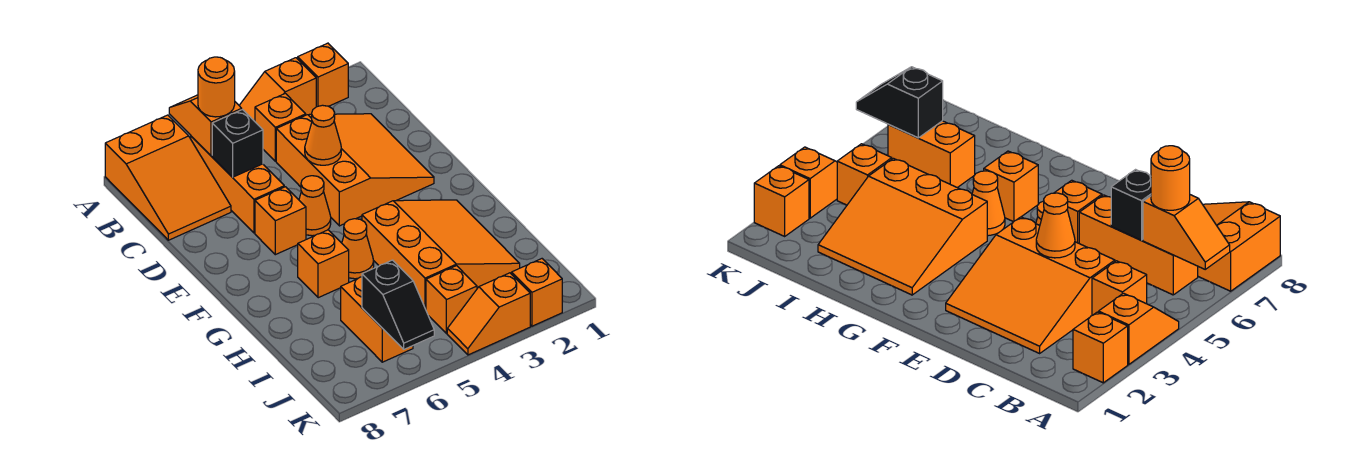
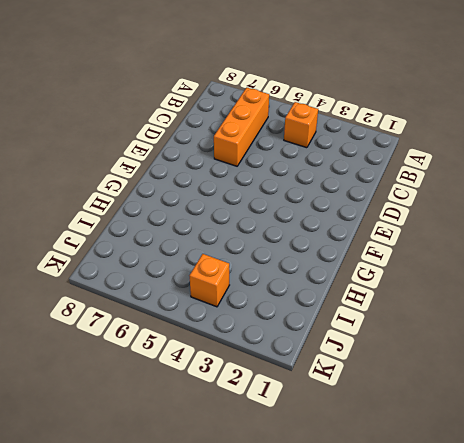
none -> orange 1x1 brick [298,43,348,107]
none -> orange 1x2 slope [239,58,316,121]
none -> orange 2x3 slope [105,115,231,240]

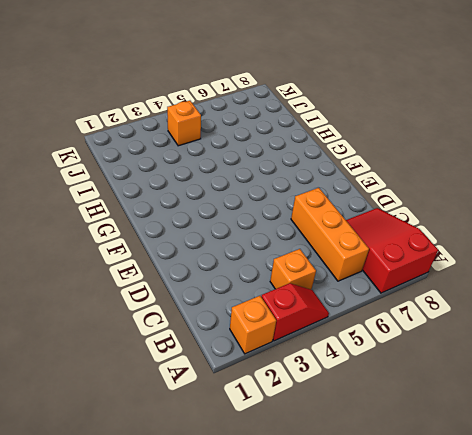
red 1x2 slope [261,283,329,341] -> orange 1x2 slope [239,58,316,121]
red 2x3 slope [346,208,438,293] -> orange 2x3 slope [105,115,231,240]
none -> orange 3x3 slope [276,114,434,226]
none -> orange 1x1 cone [299,176,331,236]
none -> orange 1x1 brick [255,187,306,255]

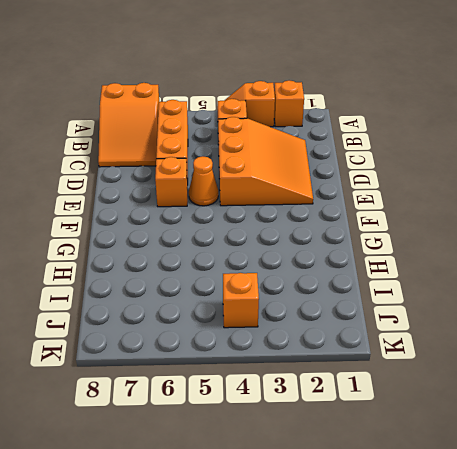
none -> orange 3x3 slope [362,200,520,309]
none -> orange 1x1 cone [342,219,374,279]
none -> orange 1x1 brick [298,230,349,298]

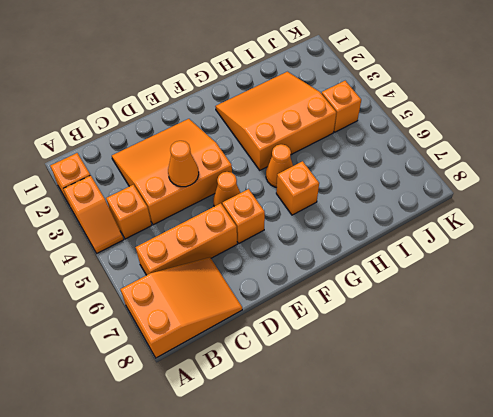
none -> orange 1x2 brick [341,277,413,362]
none -> orange 1x1 brick [512,259,562,326]
none -> orange 1x2 slope [447,273,530,355]

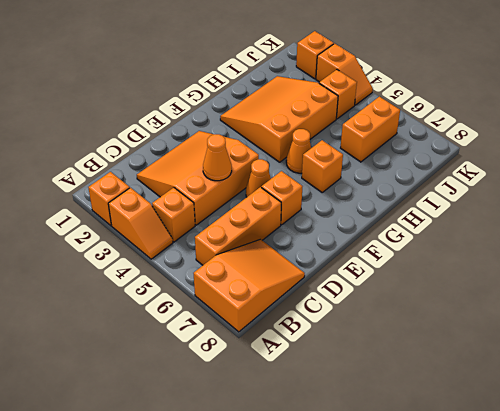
none -> orange 1x2 slope [169,95,242,156]
none -> black 1x1 brick [212,110,263,177]
none -> black 1x2 slope [362,260,434,349]

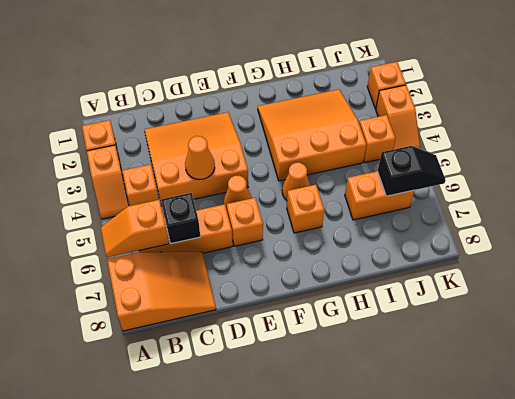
none -> orange 1x1 round brick [198,57,235,117]

